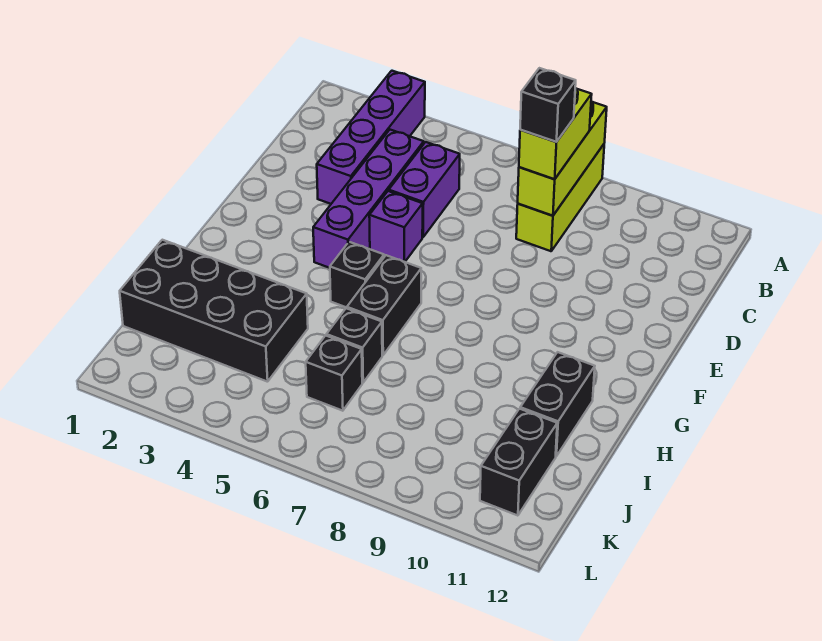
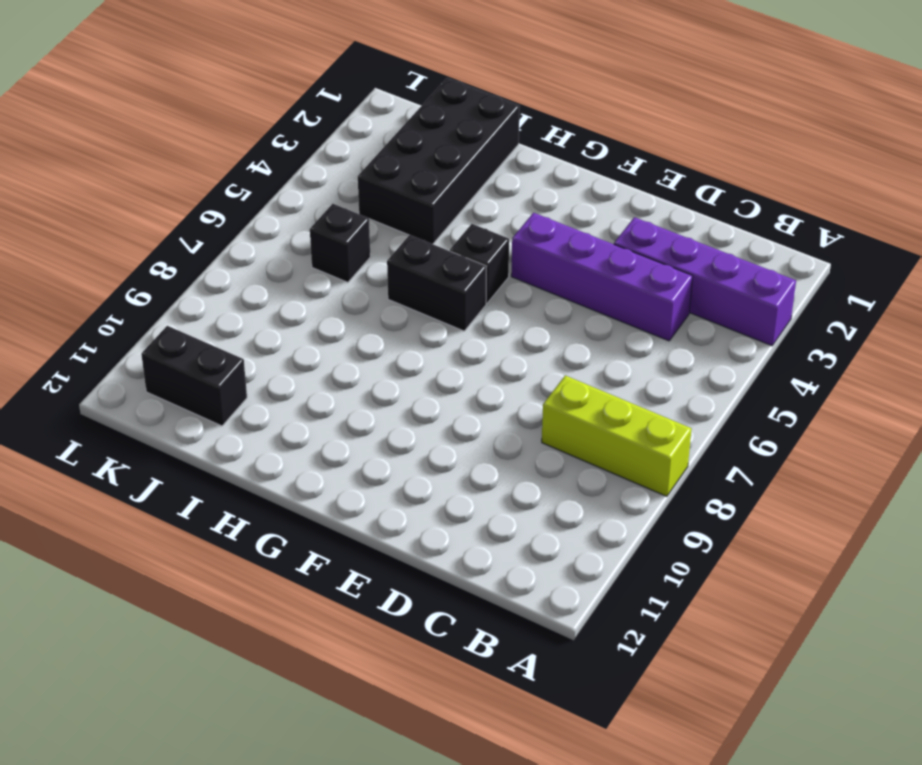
none -> purple 1x2 brick [389,142,460,237]
none -> purple 1x1 brick [369,191,423,262]
none -> black 1x2 brick [520,352,595,456]

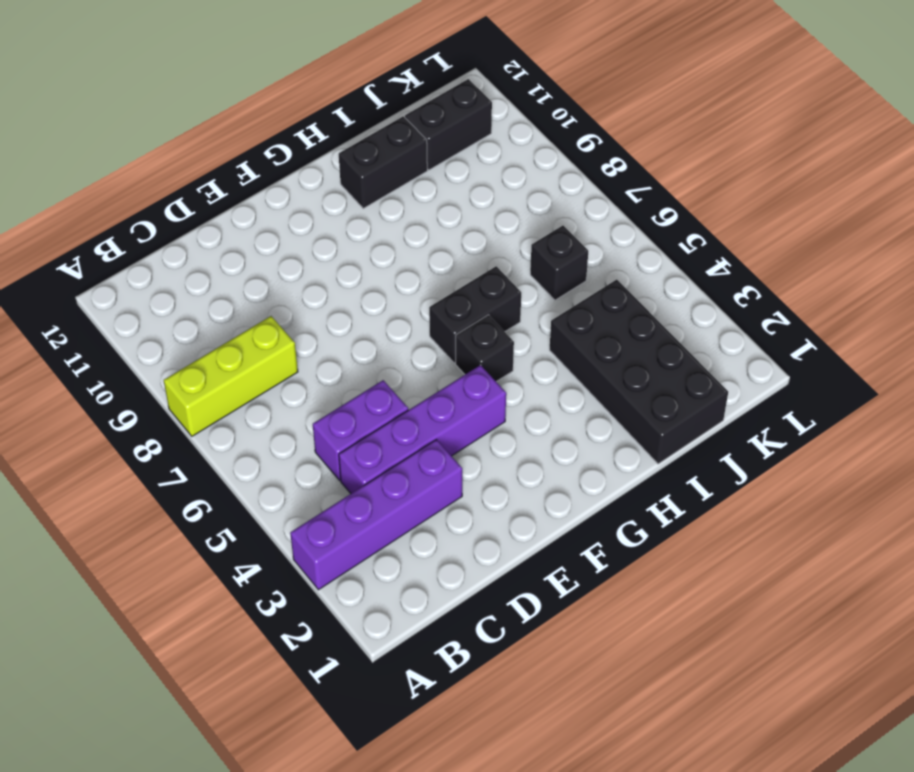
none -> purple 1x1 brick [369,191,423,262]
none -> black 1x1 brick [326,308,382,383]
none -> lime 1x3 brick [518,102,607,216]

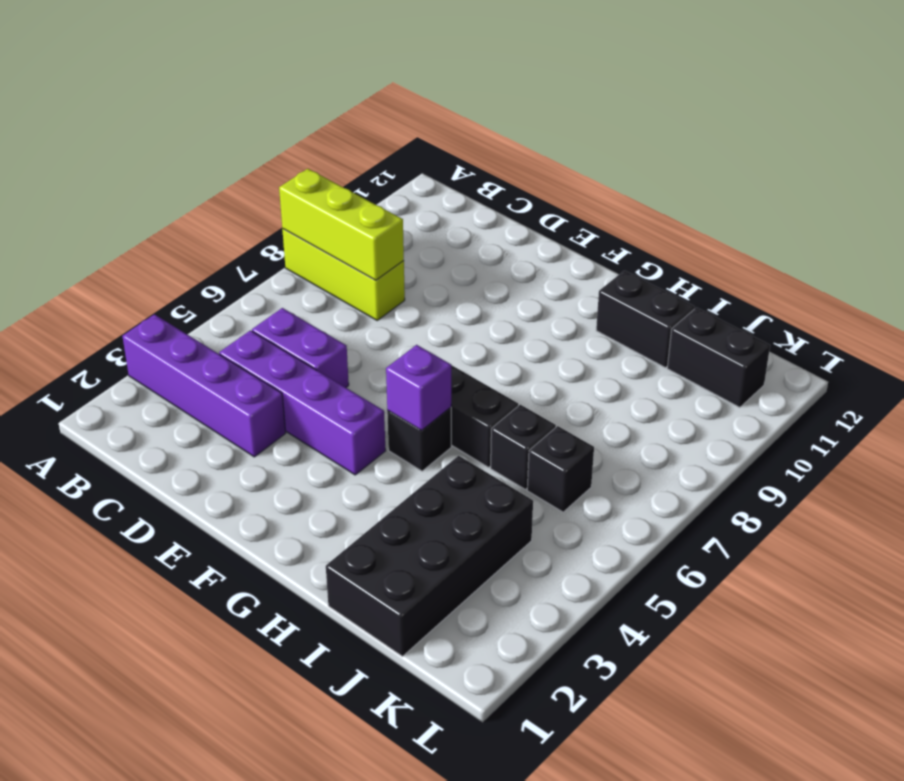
purple 1x1 brick [386,345,451,430] -> purple 1x1 brick moved to [369,191,423,262]
none -> lime 1x2 brick [519,88,592,179]
none -> black 1x1 brick [520,68,576,142]

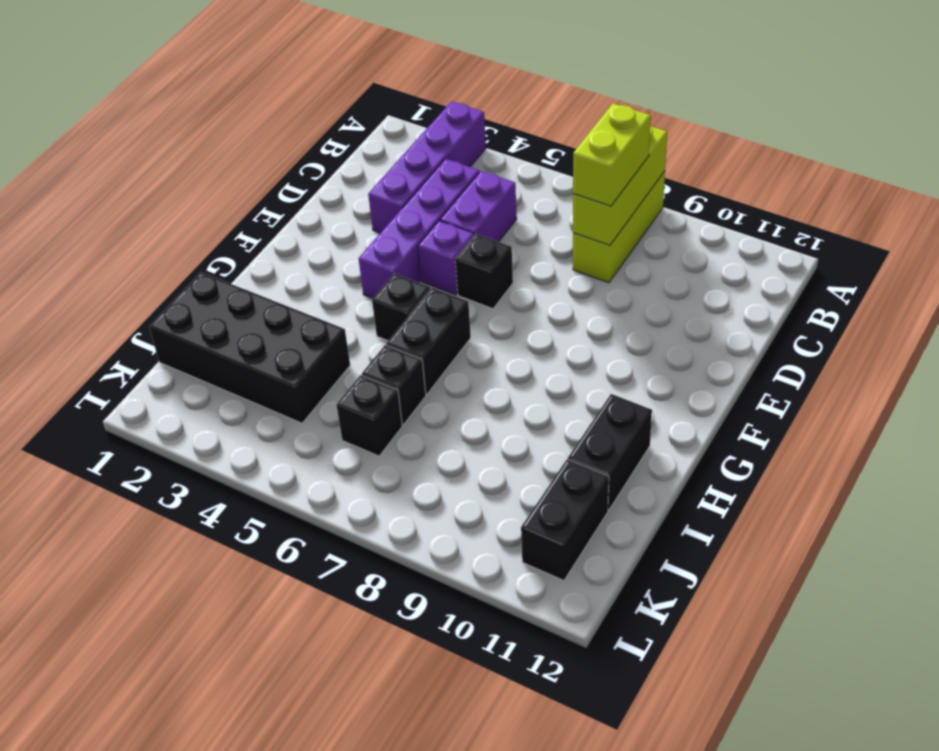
black 1x1 brick [455,234,513,309] -> black 1x1 brick moved to [520,68,576,142]

